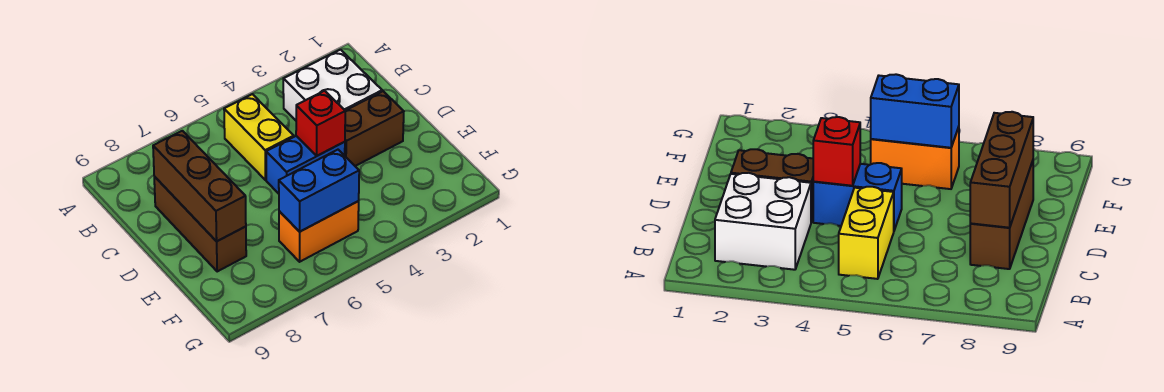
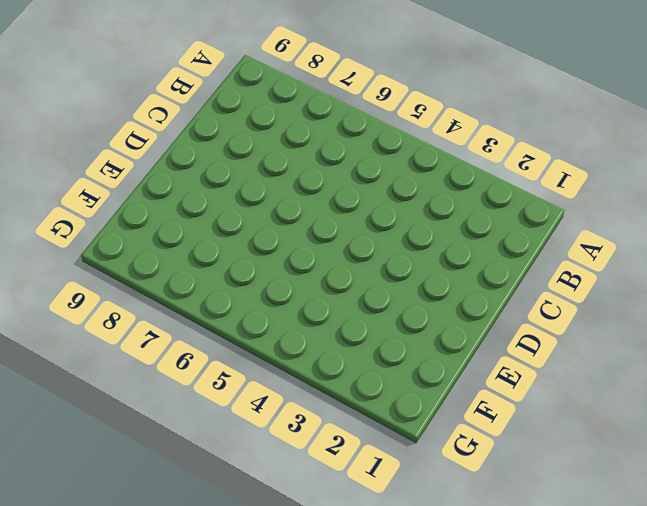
none -> white 2x2 brick [283,50,382,120]
none -> yellow 1x2 brick [224,94,294,180]

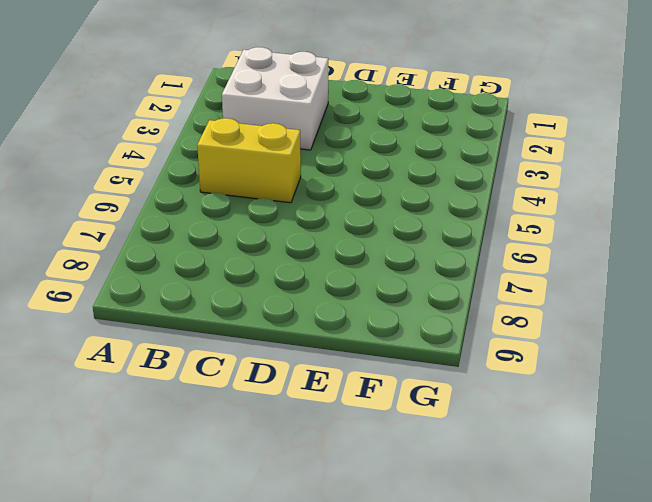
none -> brown 1x3 brick [154,177,246,271]
none -> brown 1x2 brick [345,91,404,166]

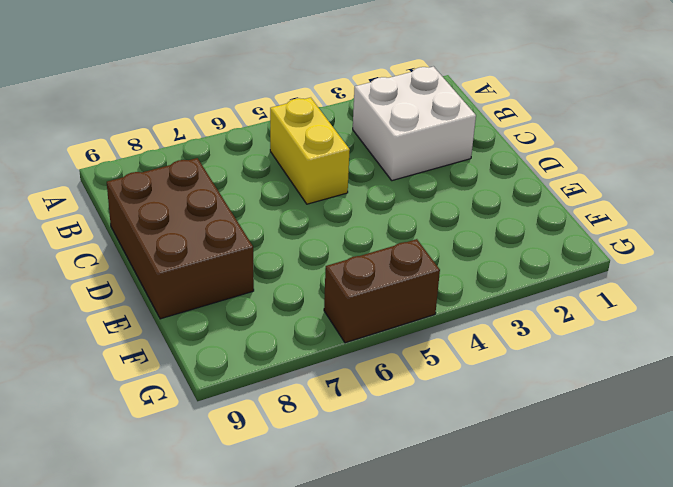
brown 2x3 brick [107,158,254,319] -> brown 1x3 brick [154,177,246,271]
brown 1x2 brick [324,239,440,343] -> brown 1x2 brick moved to [345,91,404,166]
none -> blue 1x2 brick [266,136,345,194]
none -> orange 1x2 brick [279,201,359,262]

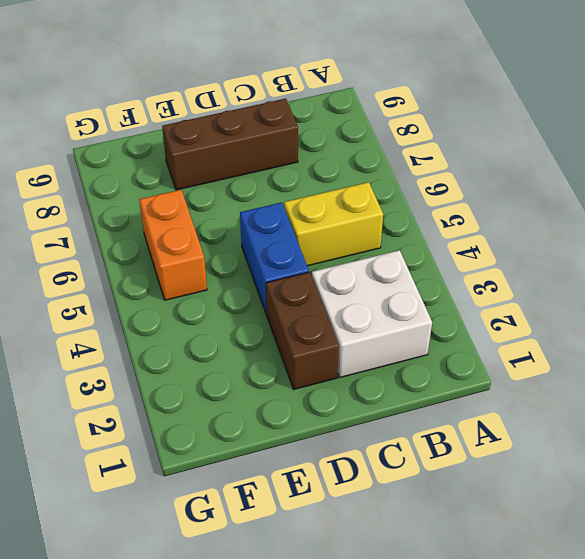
none -> brown 1x3 brick [153,131,246,241]
none -> red 1x1 brick [296,91,345,156]

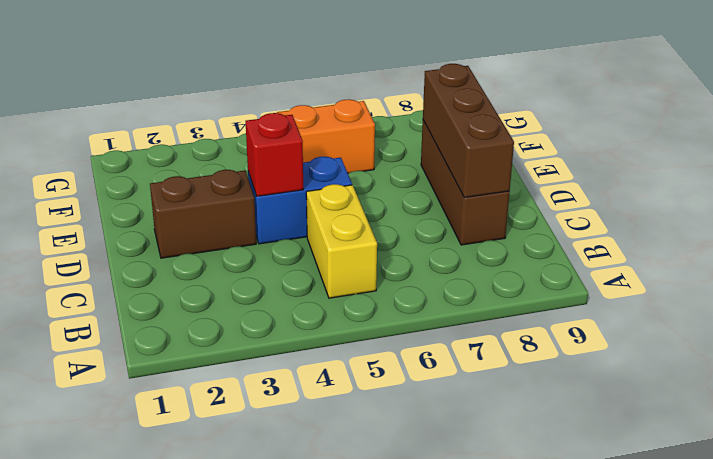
none -> white 2x2 brick [283,50,382,120]
none -> blue 1x2 brick [279,150,359,232]

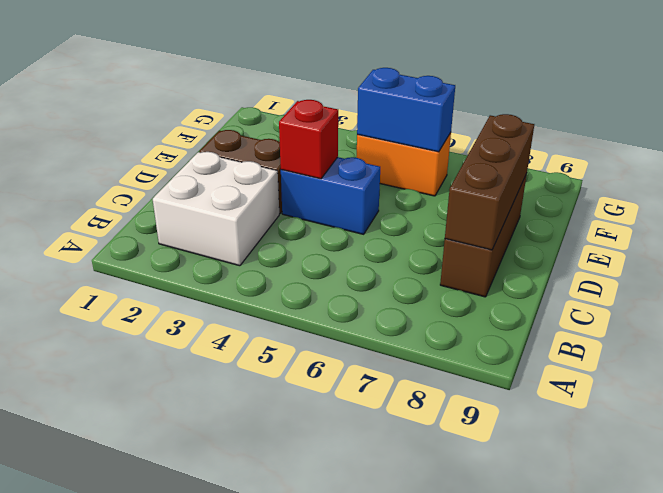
none -> yellow 1x2 brick [224,94,294,180]

